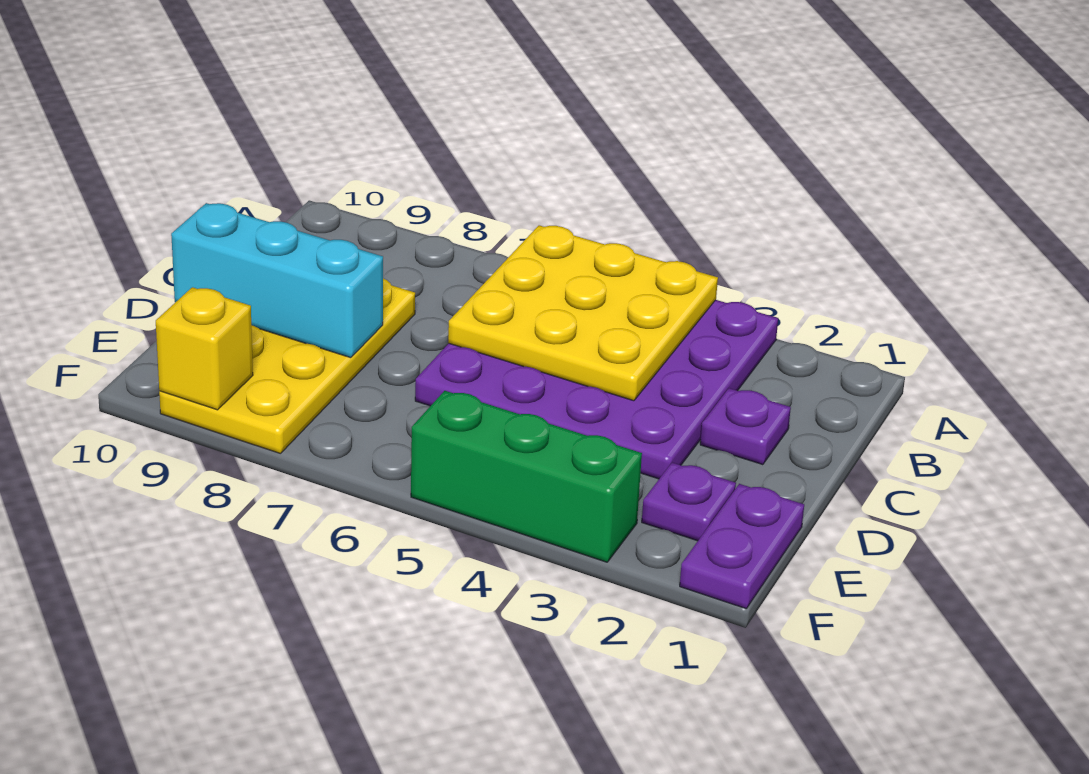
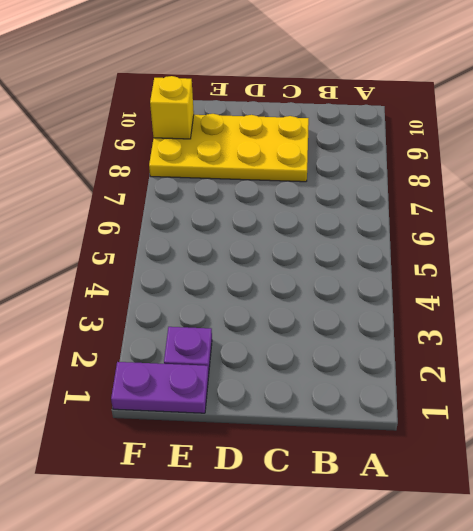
none -> purple 4x4 plate [415,300,778,479]
none -> purple 1x1 plate [700,388,791,465]

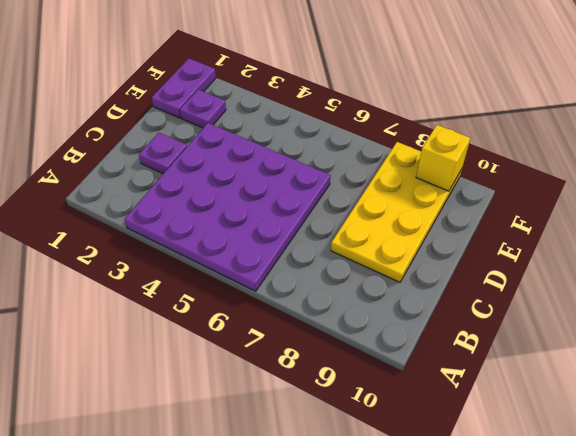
none -> green 1x3 brick [411,391,642,562]
none -> yellow 3x3 plate [448,225,718,401]

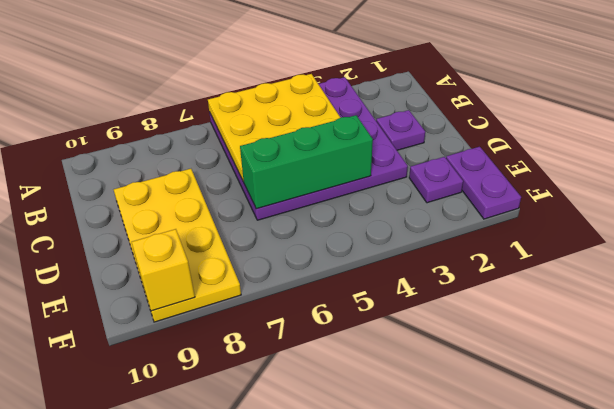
green 1x3 brick [240,115,373,209] -> green 1x3 brick moved to [411,391,642,562]
none -> cyan 1x3 brick [171,203,383,358]

